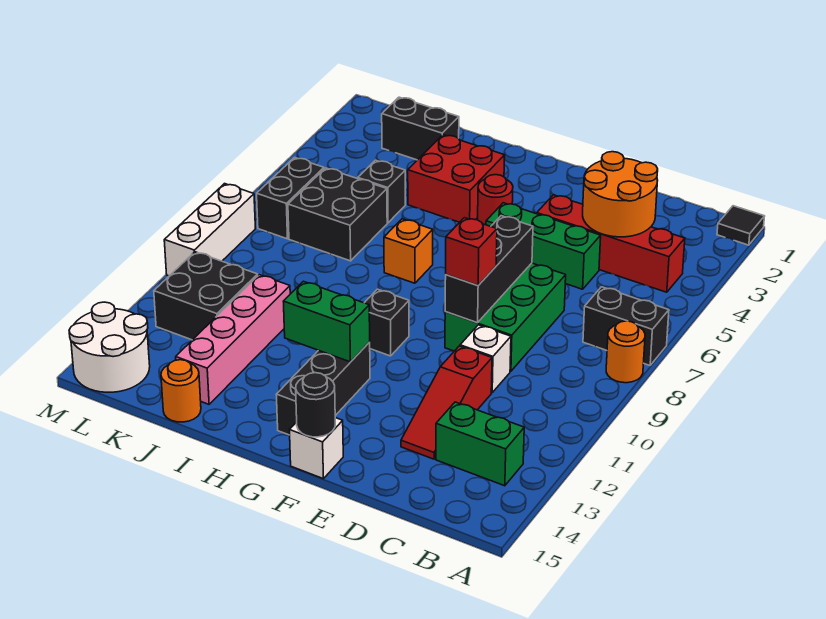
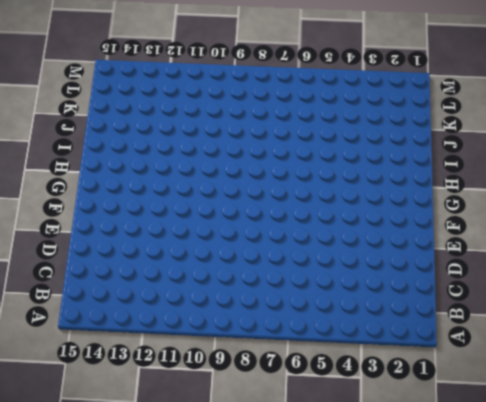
none -> black 1x1 tile [717,206,765,245]
none -> black 1x2 brick [583,287,669,365]
none -> orange 1x1 round brick [606,321,645,383]

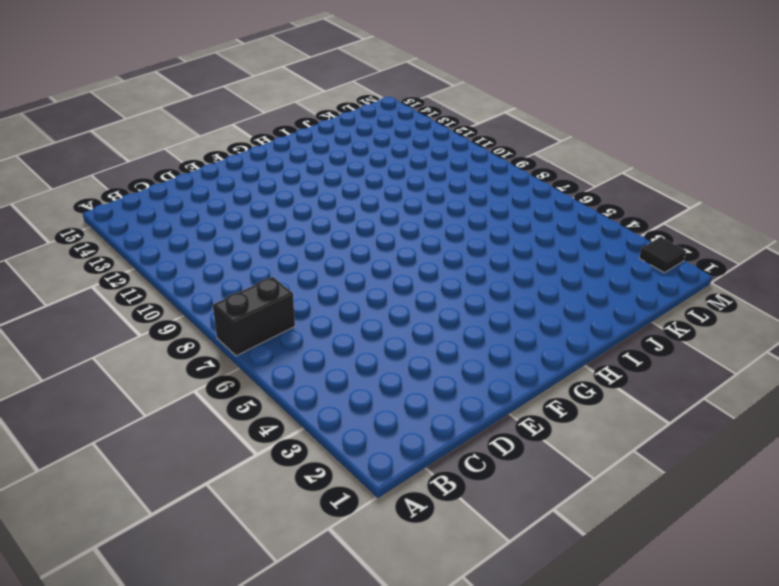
black 1x1 tile [639,237,686,273] -> black 1x1 tile moved to [717,206,765,245]
none -> orange 1x1 round brick [606,321,645,383]
none -> red 1x4 brick [537,195,685,292]
none -> green 1x2 brick [436,402,524,486]

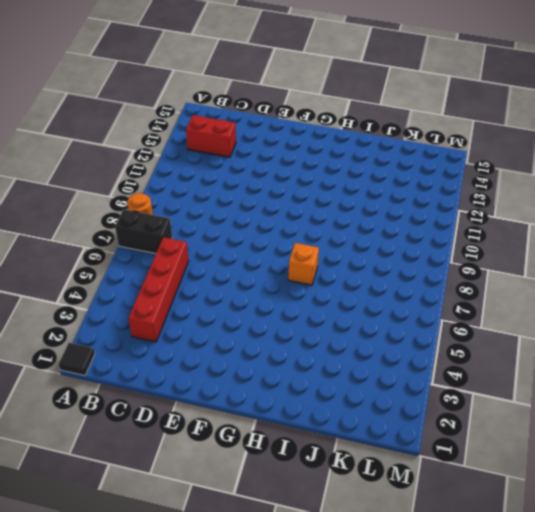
red 1x2 brick [186,115,236,157] -> green 1x2 brick [436,402,524,486]
red 1x4 brick [128,237,189,342] -> red 1x4 brick turned to [537,195,685,292]
none -> green 1x3 brick [486,203,601,289]
none -> green 2x3 brick [445,263,566,371]
none -> white 1x1 brick [460,325,511,393]

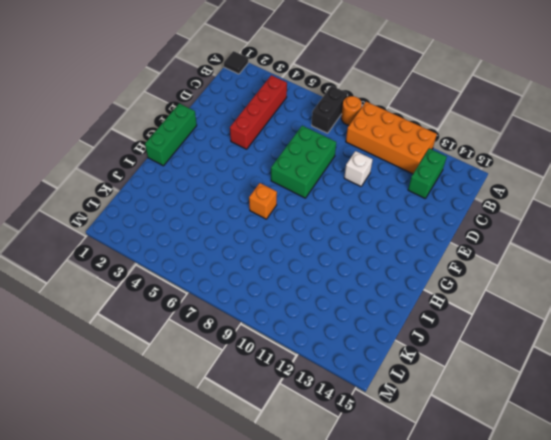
orange 2x4 brick [346,102,437,174] -> none
green 2x3 brick [271,126,336,198] -> green 2x3 brick turned to [445,263,566,371]
green 1x3 brick [145,103,197,166] -> green 1x3 brick moved to [486,203,601,289]
none -> red 1x3 slope [401,346,492,459]
none -> white 1x1 brick [290,418,343,479]
none -> red 1x1 round brick [478,175,513,225]

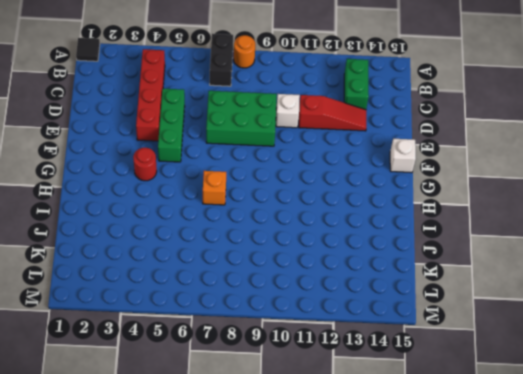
none -> black 1x1 brick [365,289,409,356]
none -> black 1x3 brick [276,342,370,435]
none -> red 2x2 brick [408,135,505,222]

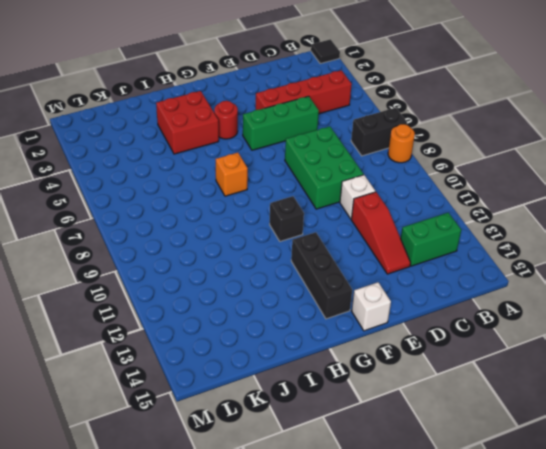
none -> black 1x2 brick [382,97,459,160]
none -> black 1x1 brick [358,160,405,223]
none -> black 2x2 brick [288,168,387,261]

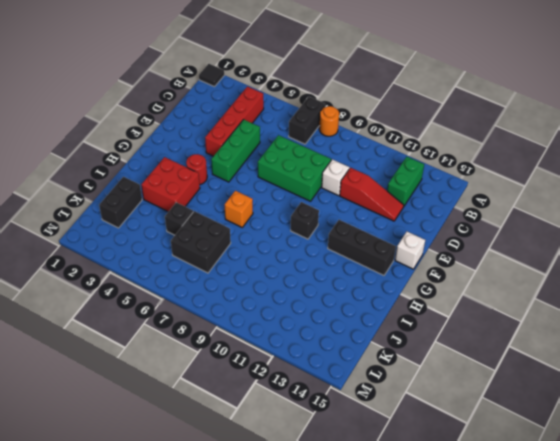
none -> pink 1x4 brick [176,275,290,404]
none -> orange 1x1 round brick [161,360,201,422]
none -> black 2x2 brick [154,252,258,340]

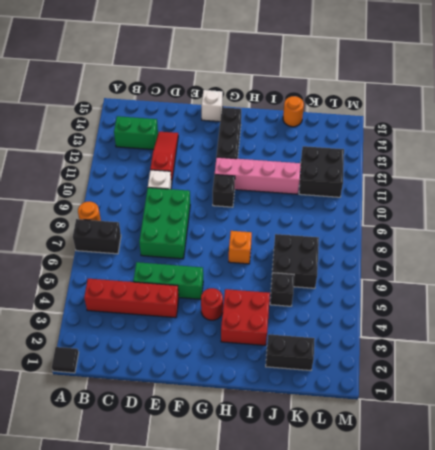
pink 1x4 brick [215,157,301,194] -> pink 1x4 brick turned to [176,275,290,404]
none -> black 1x2 brick [257,158,324,239]
none -> white 2x2 round brick [69,302,150,392]
none -> white 1x3 brick [164,184,255,276]

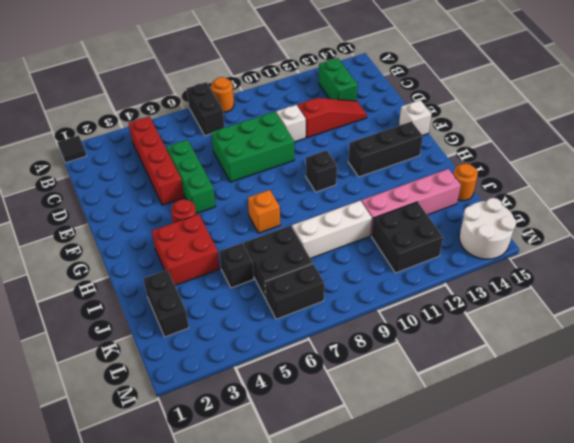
white 1x3 brick [292,201,372,258] -> white 1x3 brick moved to [164,184,255,276]
none -> orange 2x2 round brick [583,152,658,237]
none -> black 1x3 brick [445,216,533,323]
none -> black 1x1 round brick [296,373,335,437]

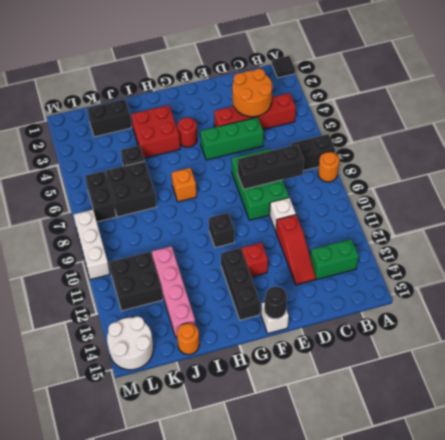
black 1x3 brick [237,145,304,189] -> black 1x3 brick turned to [445,216,533,323]
red 1x1 brick [242,243,268,277] -> red 1x1 brick moved to [446,218,497,285]
none -> green 1x2 brick [283,281,370,362]

